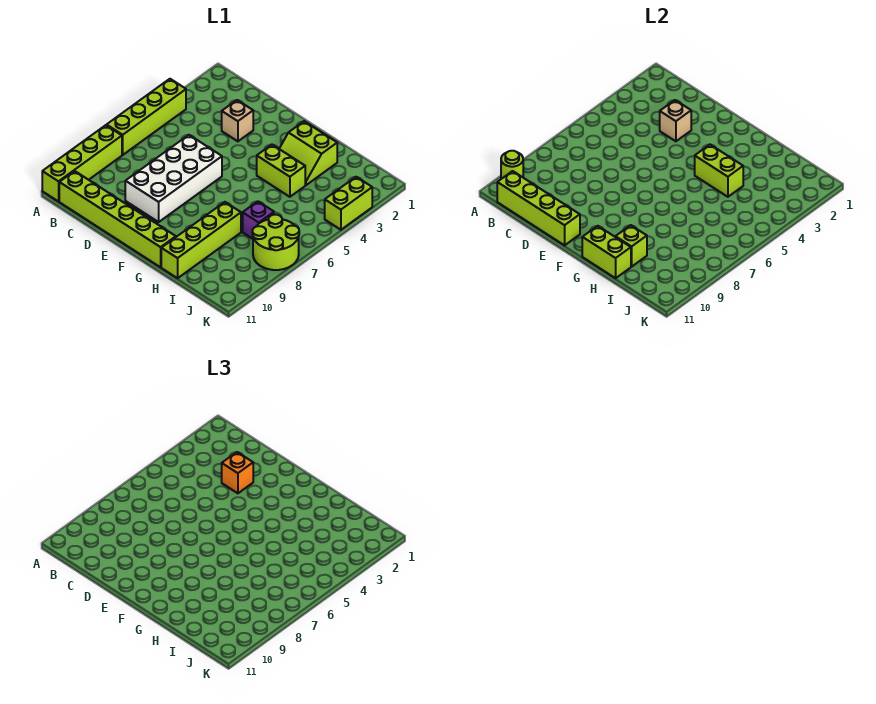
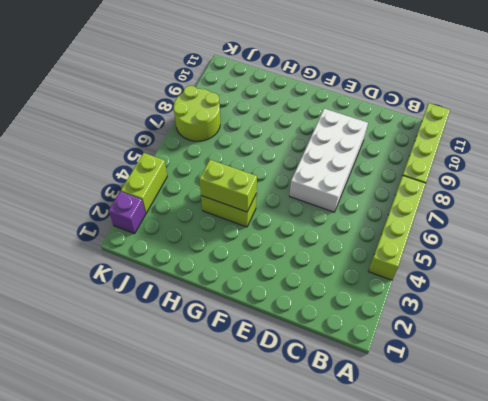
purple 1x1 brick [109,191,146,234] -> purple 1x1 brick moved to [243,201,274,239]
none -> lime 1x6 brick [59,171,176,267]
none -> tan 1x1 brick [222,100,253,141]
none -> lime 2x2 slope [279,121,337,185]

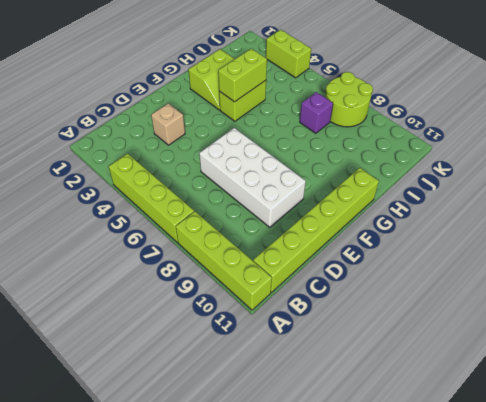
none -> lime 1x4 brick [161,202,241,278]
none -> lime 1x1 round brick [501,151,523,179]
none -> lime 1x4 brick [497,171,580,245]

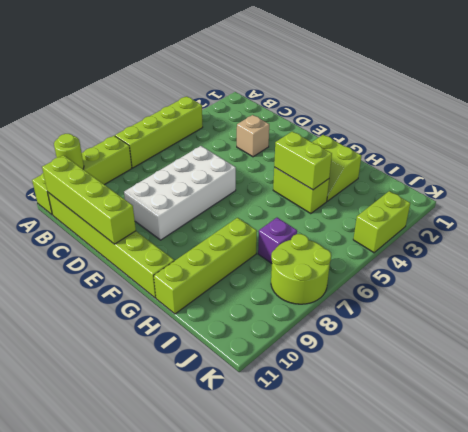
none -> tan 1x1 brick [660,100,691,141]
none -> lime 1x2 brick [582,226,631,278]
none -> lime 1x1 brick [615,225,647,267]

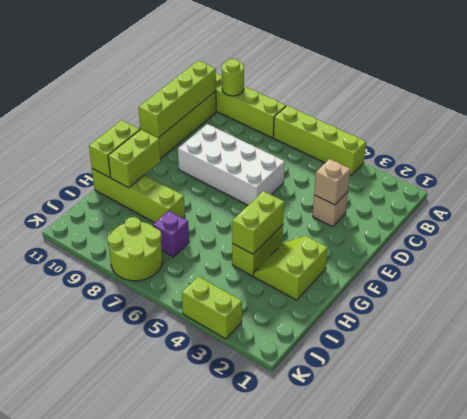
lime 1x2 brick [108,130,161,188] -> lime 1x1 brick [615,225,647,267]
none -> orange 1x1 brick [222,452,253,493]

